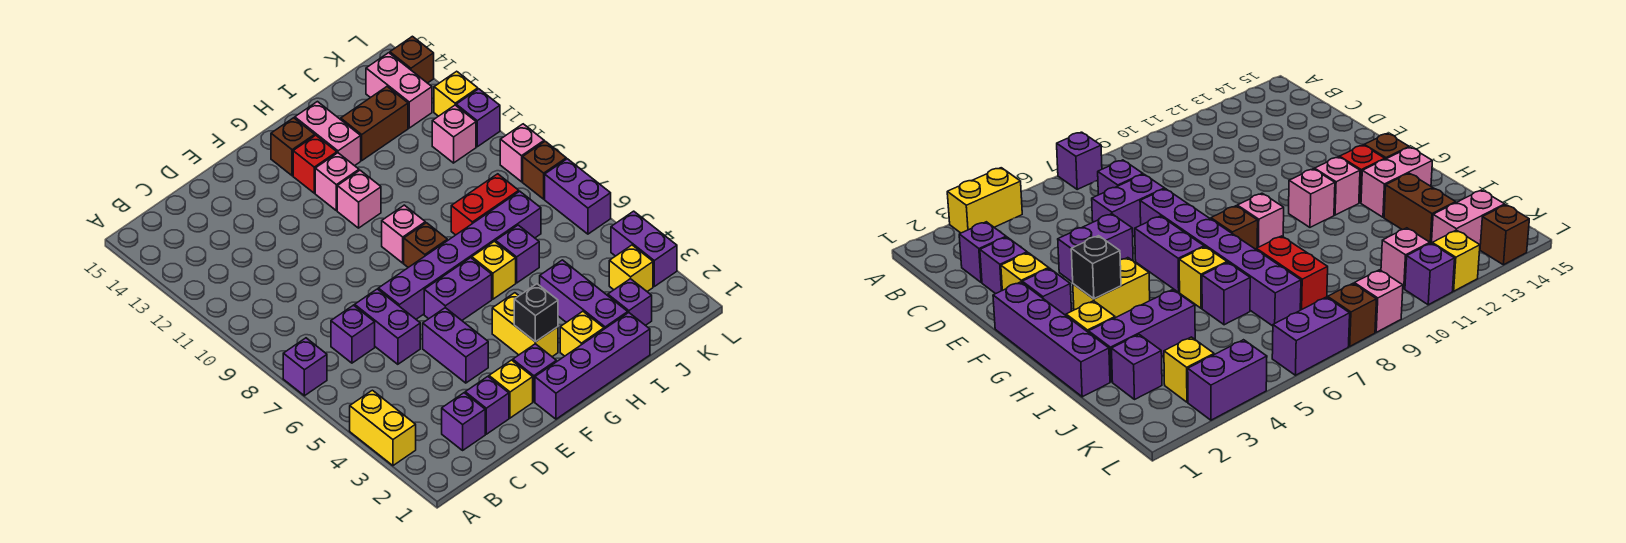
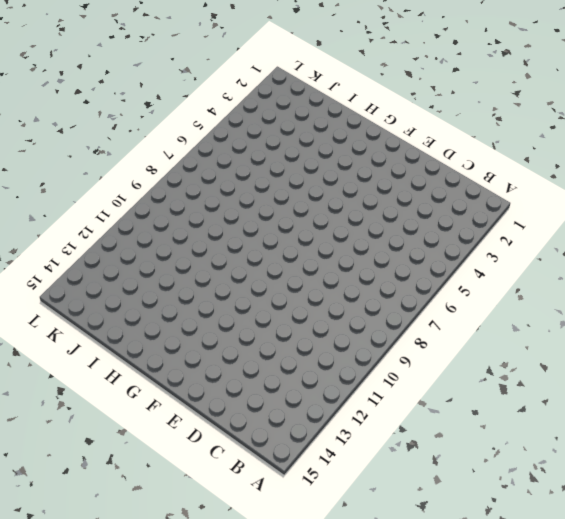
none -> yellow 1x2 brick [350,390,416,466]
none -> purple 1x1 brick [283,338,327,396]
none -> purple 1x1 brick [442,393,485,450]
none -> purple 1x1 brick [331,305,375,363]

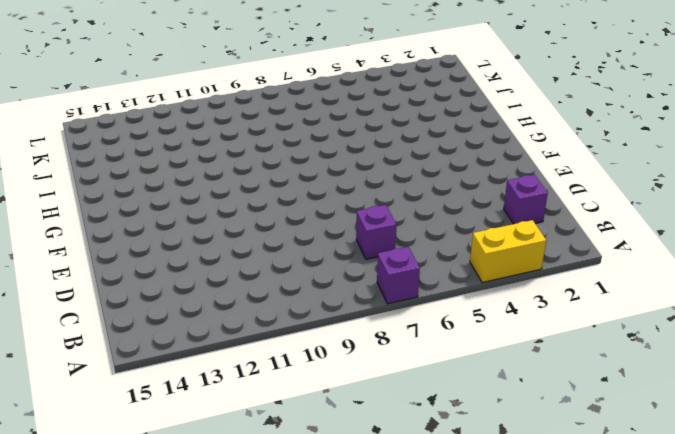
none -> purple 1x1 brick [465,377,509,434]
none -> purple 1x2 brick [355,289,420,364]
none -> yellow 1x1 brick [489,360,533,418]
none -> purple 1x2 brick [423,308,488,383]

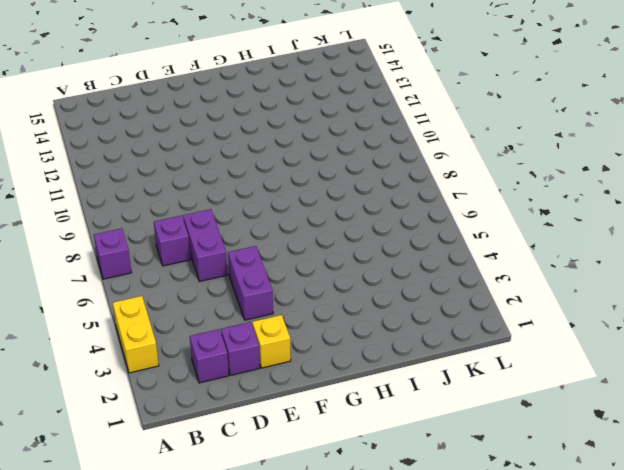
none -> purple 1x6 brick [378,191,541,319]
none -> purple 1x4 brick [535,313,650,419]
none -> purple 1x1 brick [513,344,556,402]
none -> purple 1x2 brick [424,258,492,320]

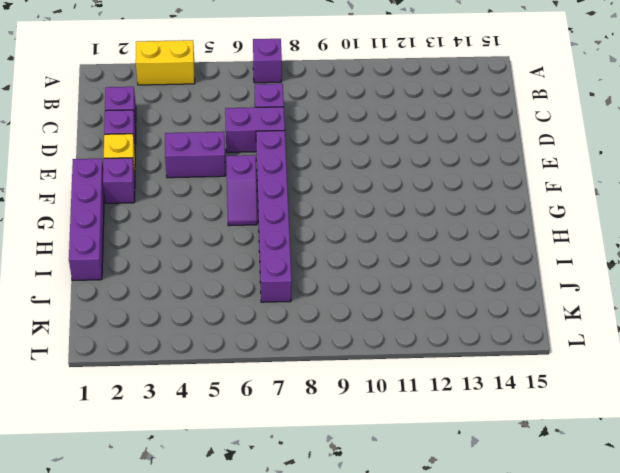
purple 1x2 slope [226,155,257,226] -> purple 1x2 brick [424,258,492,320]
none -> yellow 1x2 brick [492,293,558,357]
none -> brown 1x1 brick [404,223,447,267]
none -> pink 1x1 brick [382,205,425,263]
none -> pink 1x1 brick [337,170,381,228]

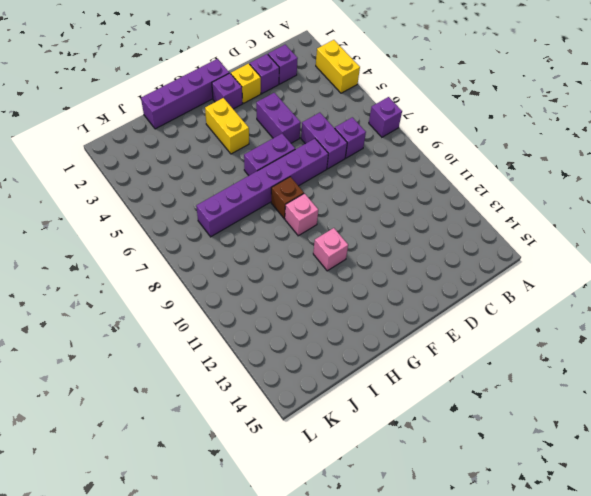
none -> pink 1x1 brick [315,153,359,211]
none -> red 1x1 brick [293,135,337,193]
none -> brown 1x1 brick [271,118,315,176]
none -> yellow 1x1 brick [560,311,604,356]

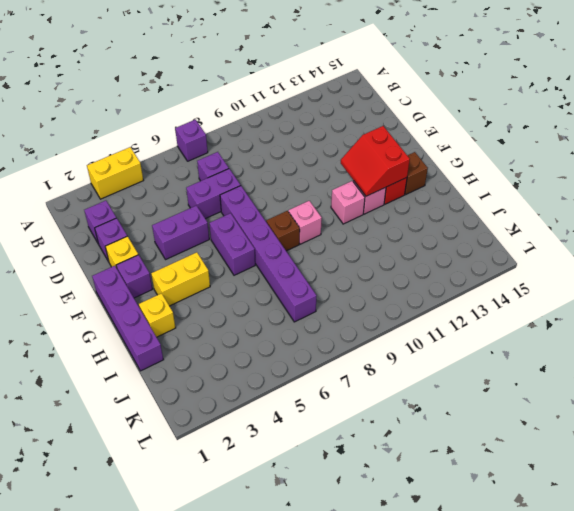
red 2x2 slope [341,126,410,196] -> none
none -> yellow 1x1 brick [472,241,516,299]
none -> pink 1x2 brick [295,102,361,166]
none -> purple 1x3 brick [540,260,628,329]
none -> purple 1x1 brick [496,225,539,283]

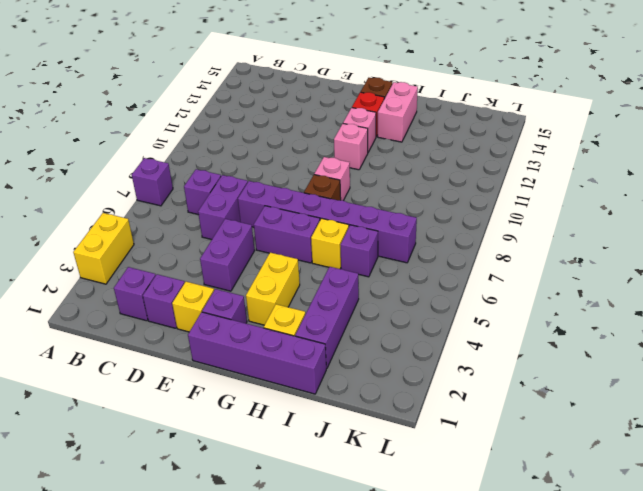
none -> red 1x2 brick [451,174,519,235]
none -> brown 1x2 brick [341,87,408,160]
none -> purple 1x1 brick [608,279,652,325]
none -> yellow 1x1 brick [609,245,653,291]

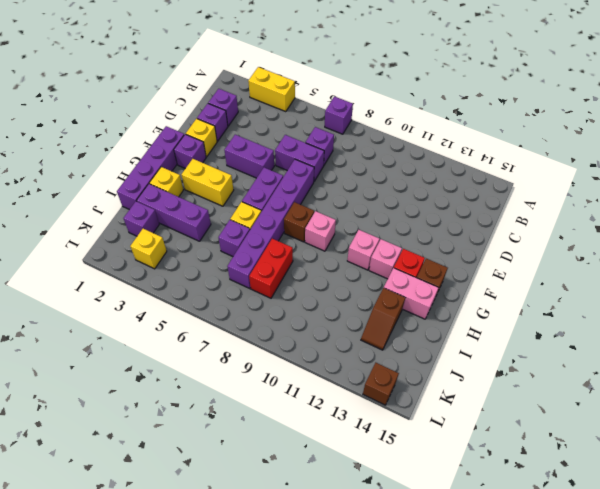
brown 1x2 slope [361,288,405,350] -> brown 1x2 brick [341,87,408,160]
none -> pink 1x1 brick [432,105,476,163]
none -> pink 1x2 brick [366,53,432,128]
none -> purple 1x2 brick [611,211,677,286]
none -> purple 1x2 brick [545,159,611,234]

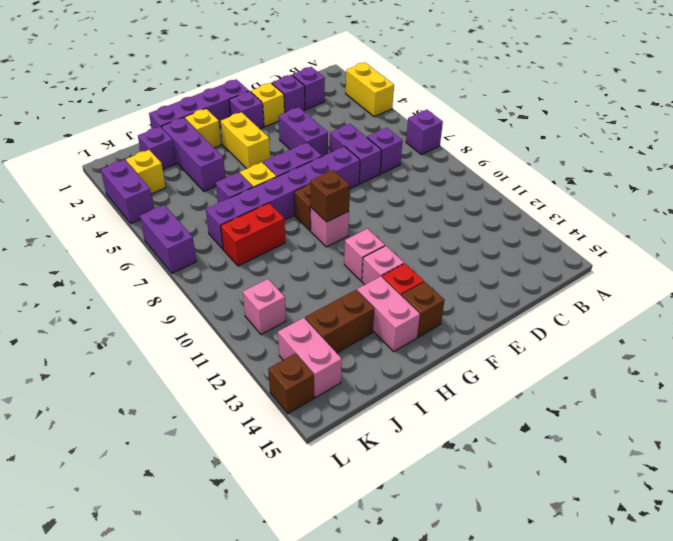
brown 1x1 brick [310,170,350,222] -> brown 1x1 brick moved to [523,141,566,199]
none -> pink 1x1 brick [500,124,544,182]
none -> purple 1x1 brick [456,89,500,147]
none -> yellow 1x1 brick [434,71,478,116]
none -> black 1x1 brick [514,284,558,342]

